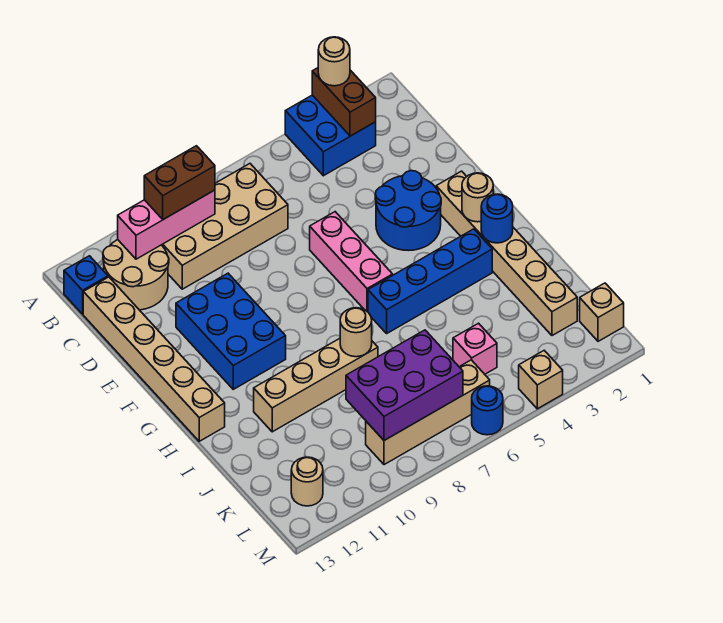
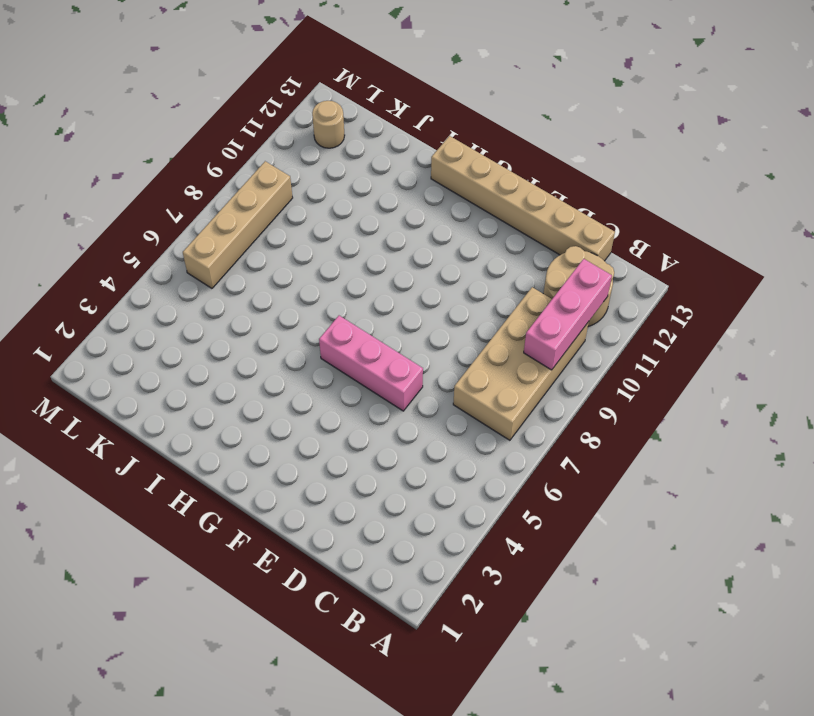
none -> blue 2x2 brick [285,95,376,176]
none -> blue 1x1 brick [64,256,108,314]
none -> blue 2x2 round brick [375,171,441,251]

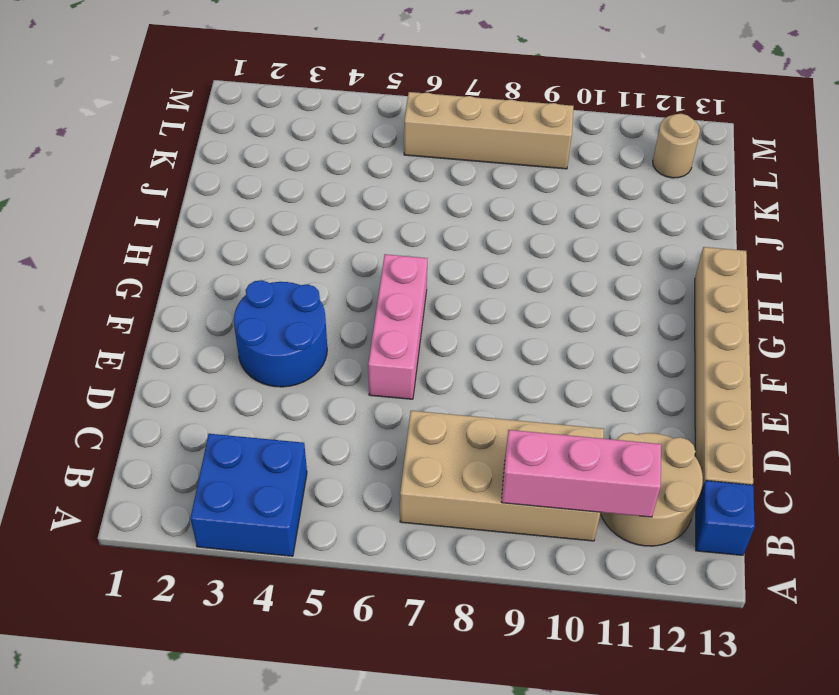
none -> blue 2x3 brick [176,273,286,389]
none -> tan 1x6 brick [436,171,577,336]
none -> blue 1x4 brick [368,229,492,333]

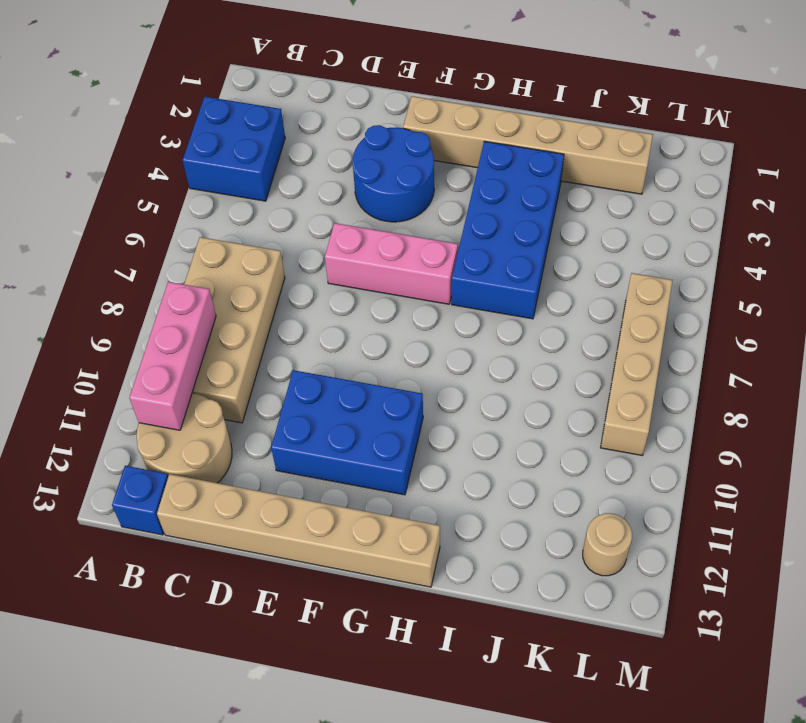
blue 2x4 brick [452,141,564,319] -> blue 1x4 brick [368,229,492,333]
none -> tan 1x4 brick [254,338,378,432]
none -> pink 1x1 brick [453,323,497,374]
none -> tan 1x1 brick [580,283,624,341]

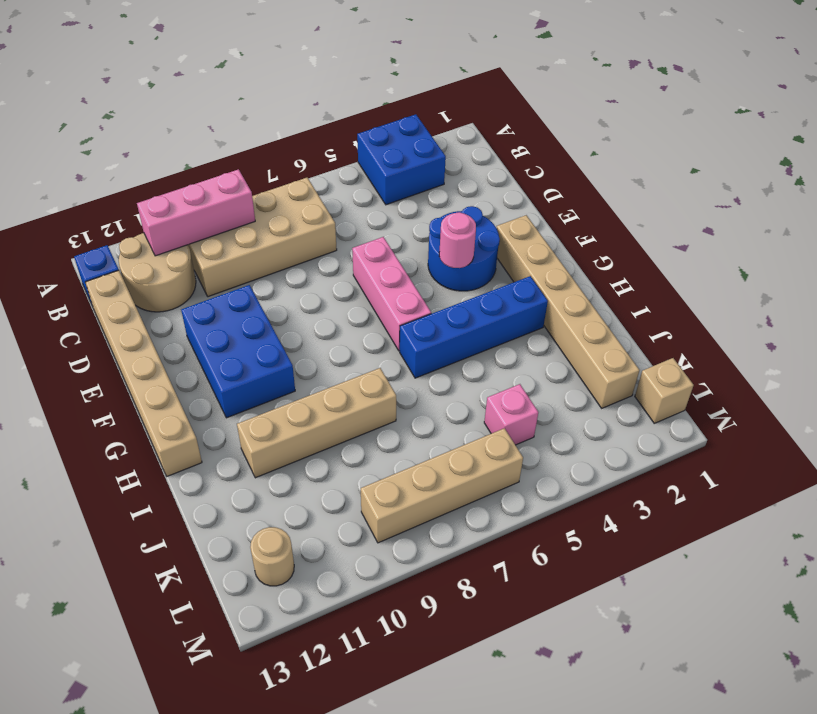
pink 1x1 round brick [439,212,476,268] -> none
none -> tan 1x1 brick [519,351,563,409]
none -> blue 1x1 round brick [472,386,503,435]
none -> brown 1x2 brick [312,68,376,136]

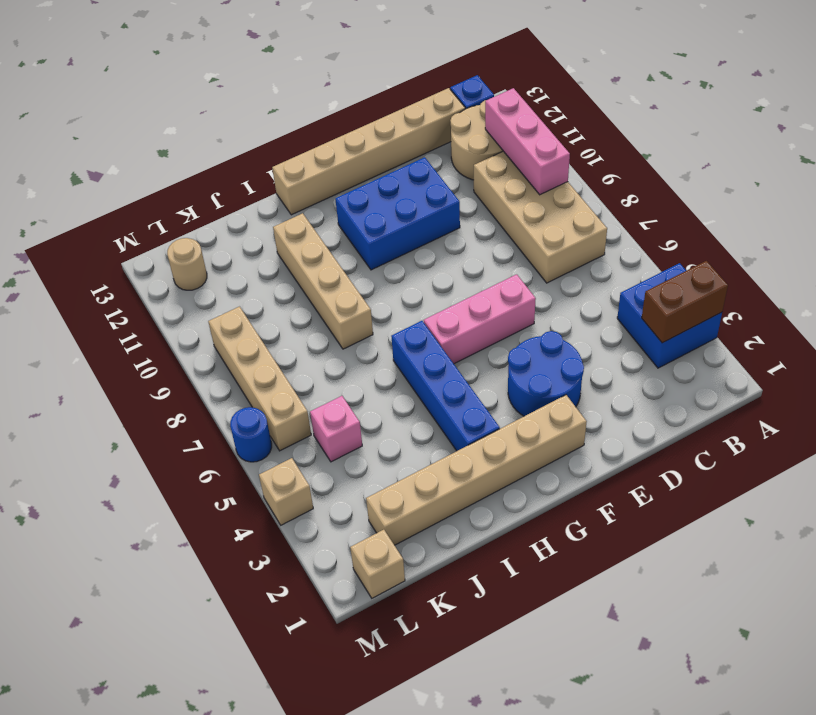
none -> tan 1x1 round brick [462,173,493,222]
none -> blue 1x1 round brick [481,194,513,243]
none -> tan 1x1 round brick [340,308,372,357]

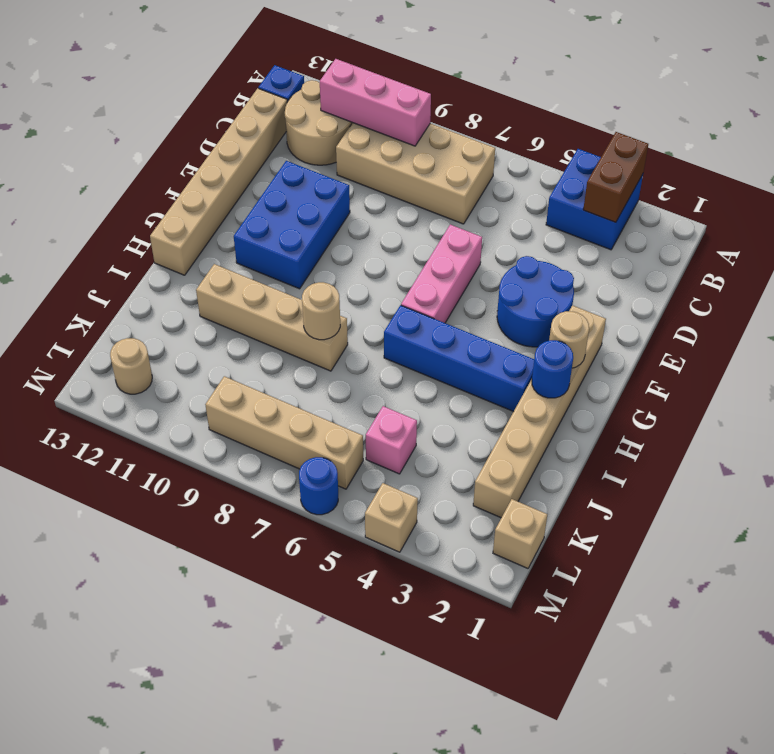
none -> purple 2x3 brick [346,330,463,440]
none -> tan 1x1 round brick [318,37,350,86]
none -> brown 1x2 brick [144,146,215,220]

